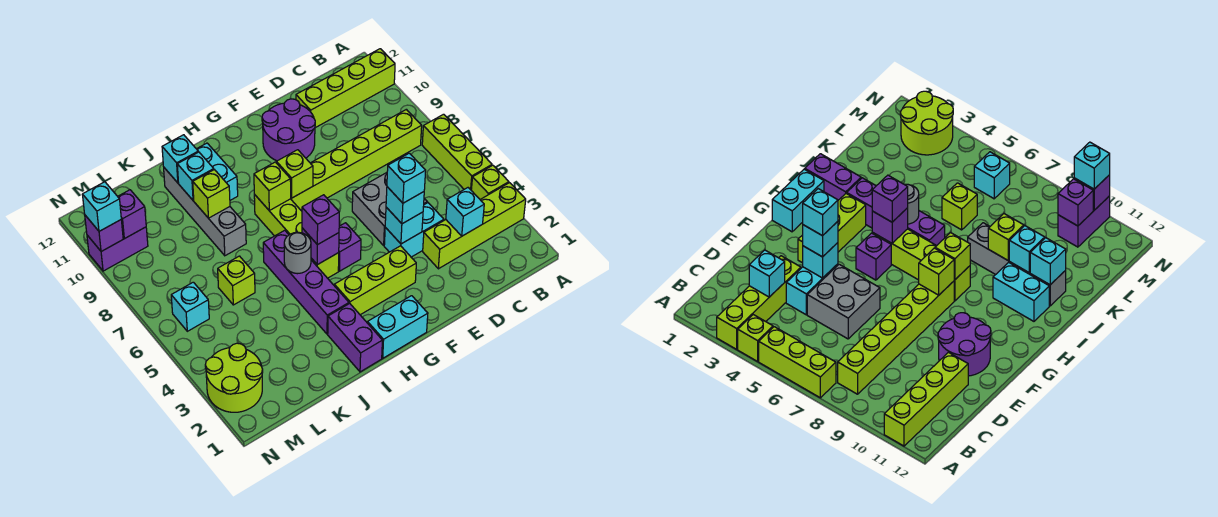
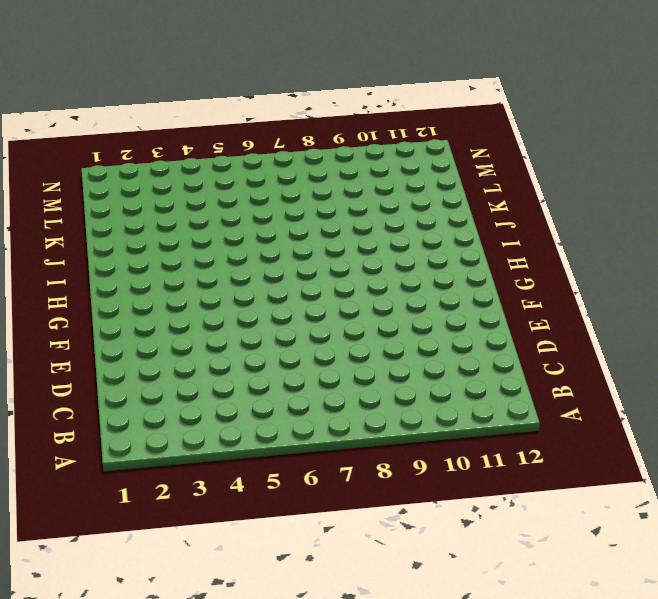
none -> lime 1x4 brick [423,183,526,269]
none -> lime 1x1 brick [471,165,509,199]
none -> lime 1x3 brick [422,114,492,190]
none -> lime 1x4 brick [296,49,395,128]

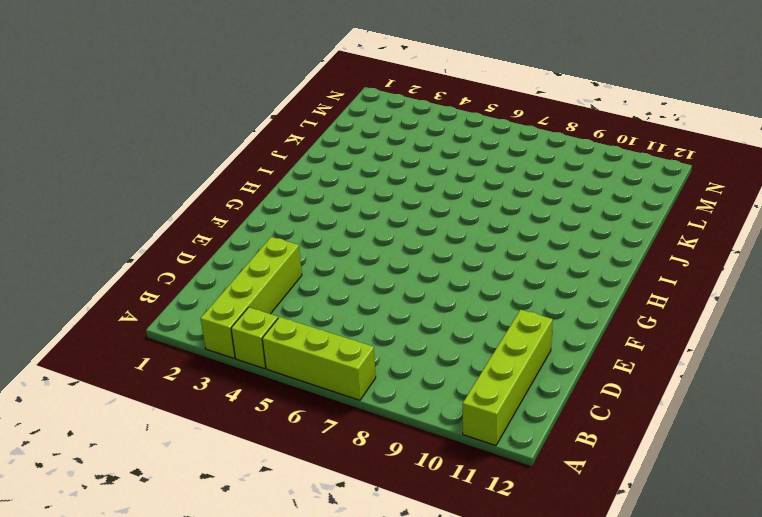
none -> lime 1x6 brick [291,109,422,211]
none -> cyan 1x2 brick [384,203,444,257]
none -> grey 2x2 brick [352,173,427,245]
none -> purple 2x2 round brick [262,99,315,161]

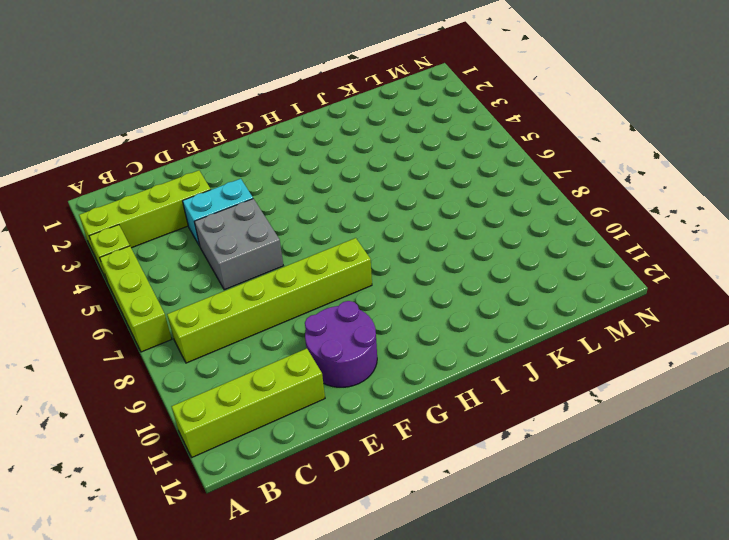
none -> lime 1x3 brick [334,246,416,315]
none -> cyan 1x2 brick [368,296,428,358]
none -> purple 1x1 brick [338,223,361,271]
none -> lime 1x4 brick [254,194,339,278]

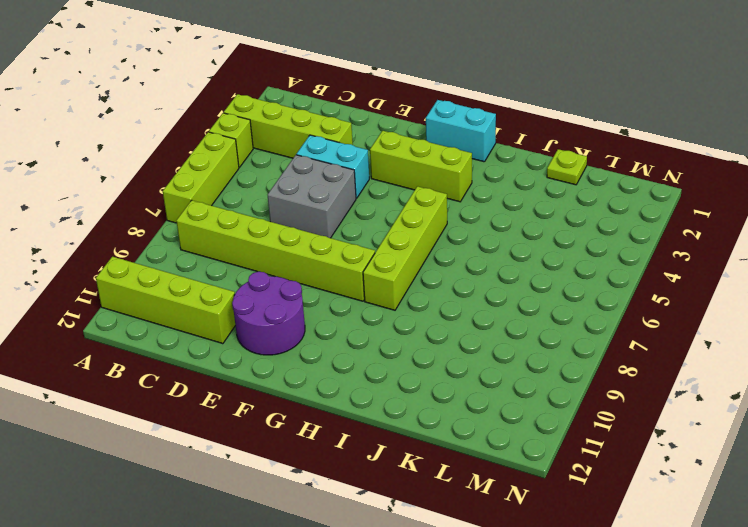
lime 1x1 plate [547,149,587,185] -> none
none -> purple 1x1 brick [338,223,361,271]
none -> purple 1x2 brick [328,304,382,372]
none -> purple 1x4 brick [263,230,349,334]
none -> cyan 1x2 brick [197,143,238,200]

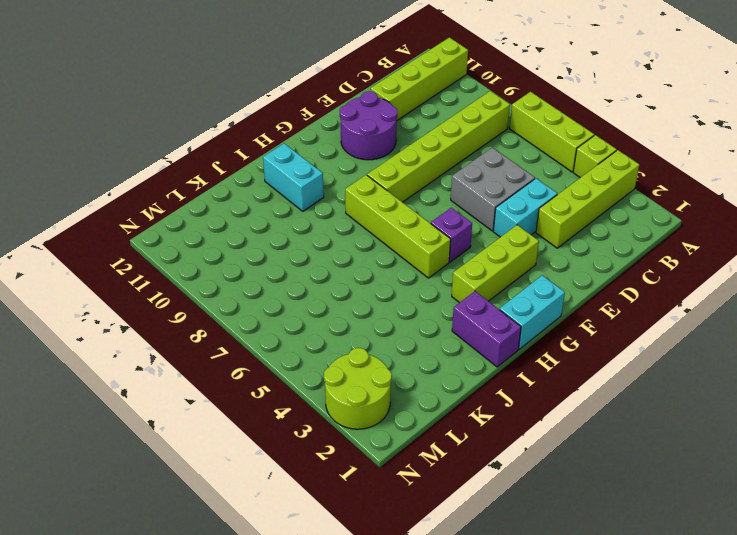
none -> purple 1x4 brick [263,230,349,334]
none -> grey 1x4 brick [164,168,246,256]
none -> lime 1x1 brick [218,256,255,305]
none -> cyan 1x1 brick [171,282,209,331]

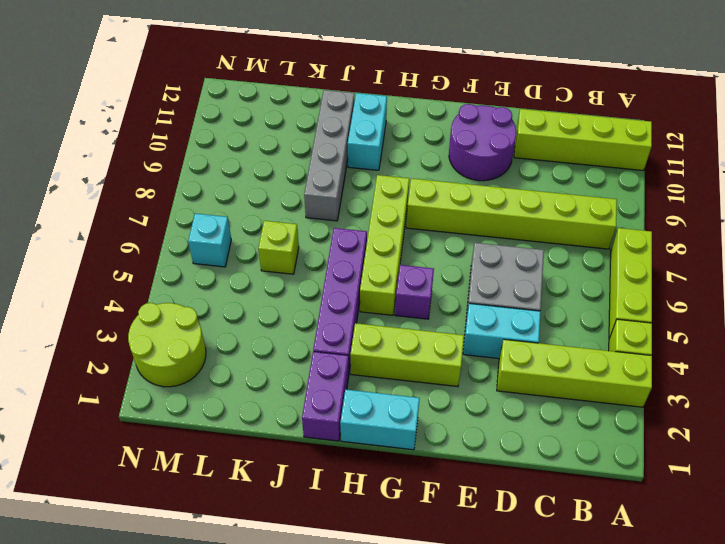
none -> purple 1x2 brick [87,227,148,271]
none -> cyan 1x1 brick [446,188,484,236]
none -> cyan 1x1 brick [385,207,423,244]
none -> lime 1x1 brick [276,150,313,198]

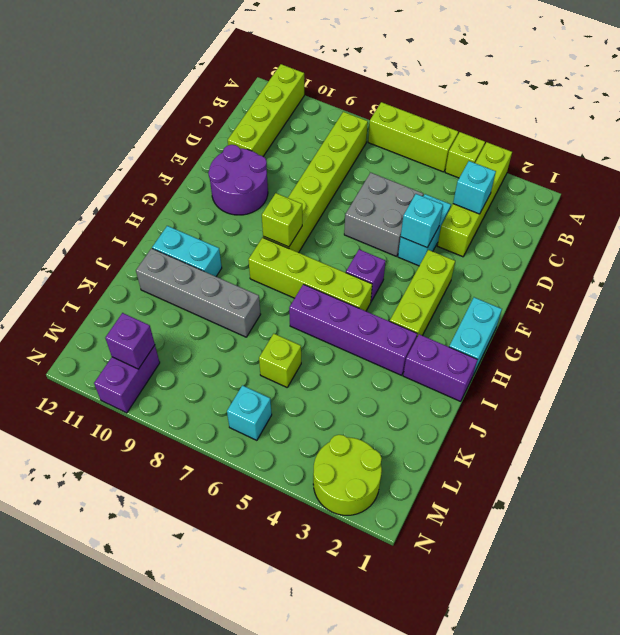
none -> purple 1x1 brick [302,228,339,265]
none -> lime 1x1 brick [254,162,291,211]
none -> grey 1x1 round brick [284,232,311,274]
none -> lime 1x1 brick [193,170,230,218]

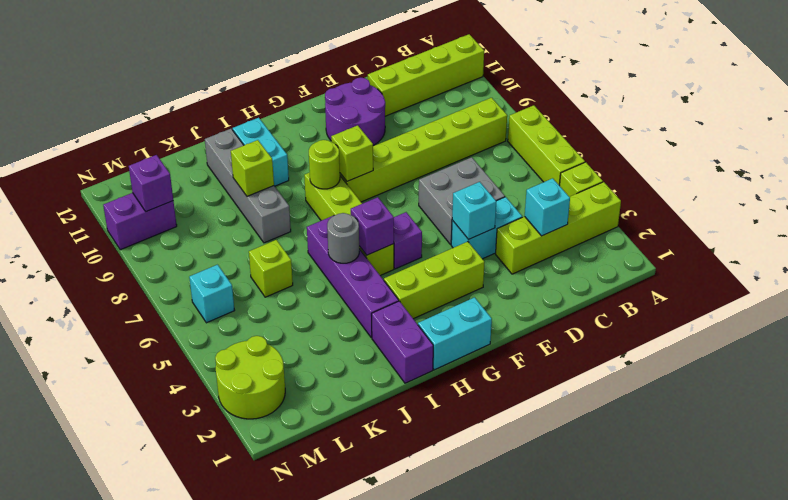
lime 1x1 round brick [309,140,340,189] -> lime 1x1 brick [254,162,291,211]
none -> cyan 1x1 brick [177,152,214,200]
none -> cyan 1x1 brick [162,135,198,183]
none -> purple 1x1 brick [85,215,123,251]
none -> cyan 1x1 brick [386,187,424,224]

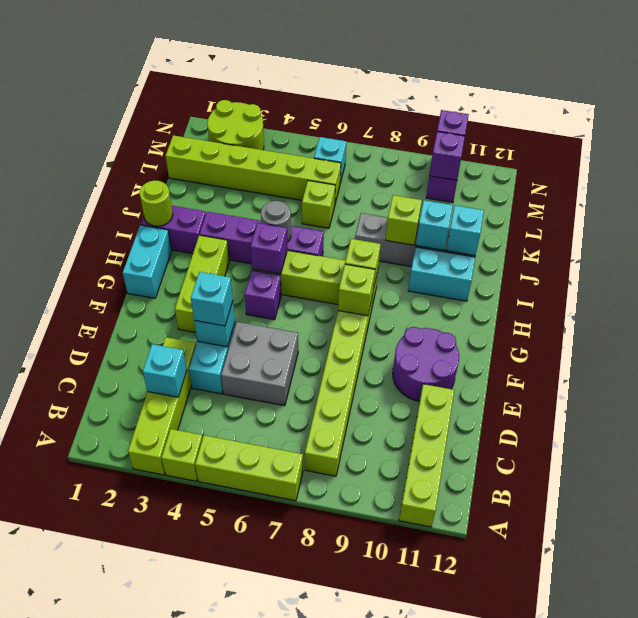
lime 1x1 round brick [140,181,173,226] -> none
lime 1x6 brick [166,136,341,203] -> none
none -> purple 1x1 brick [302,195,339,245]
none -> cyan 1x1 brick [82,182,121,231]
none -> cyan 1x1 brick [387,153,426,203]

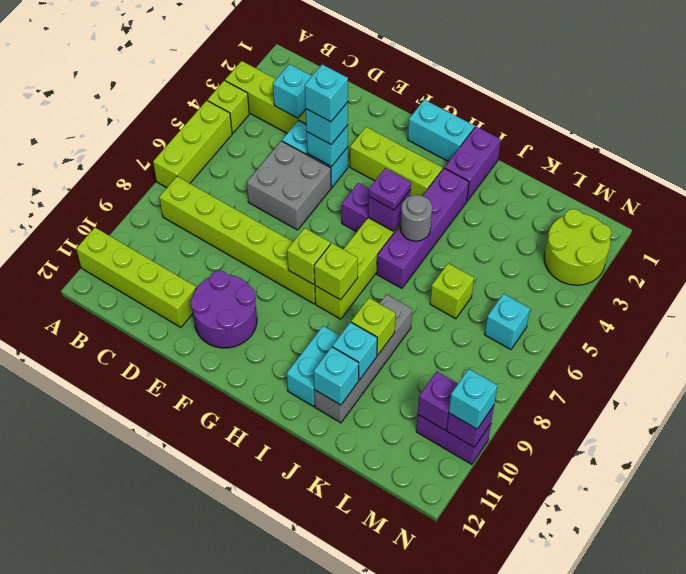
purple 1x1 plate [368,168,411,210] -> purple 1x1 brick [302,195,339,245]

